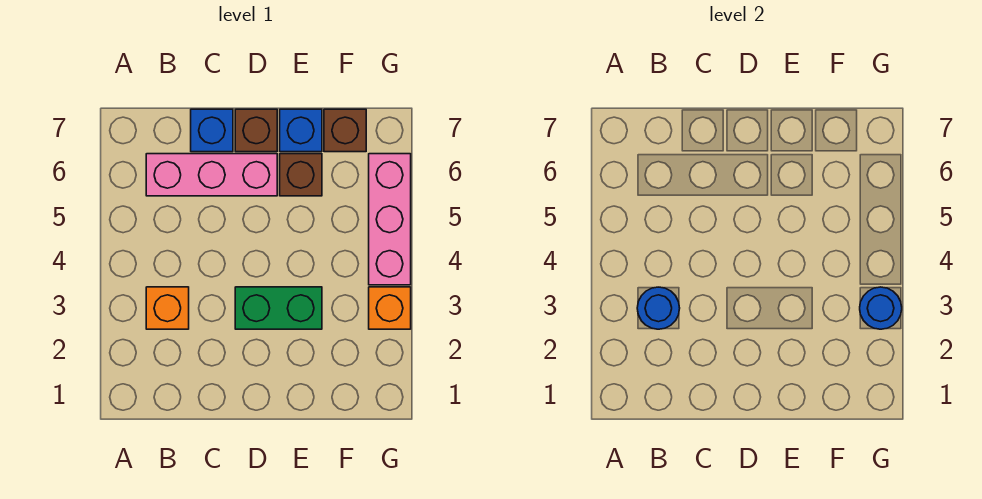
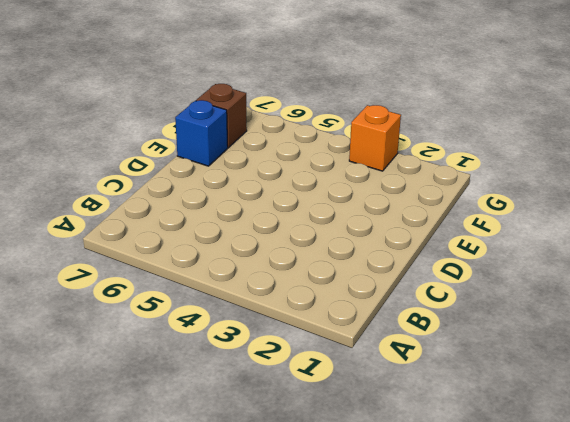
none -> orange 1x1 brick [146,287,189,329]
none -> pink 1x3 brick [146,154,277,196]
none -> blue 1x1 brick [191,109,233,152]

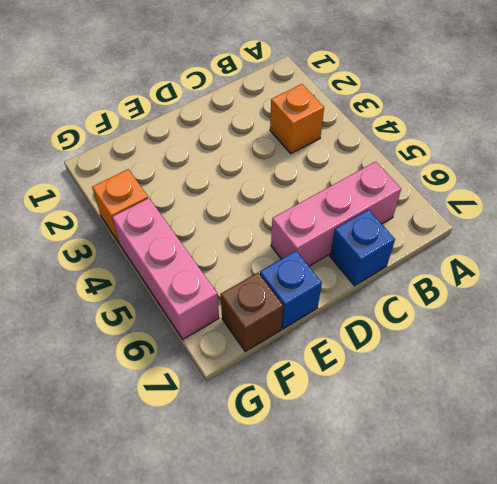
none -> green 1x2 brick [235,287,322,329]
none -> brown 1x1 brick [235,109,277,152]
none -> brown 1x1 brick [280,154,322,196]

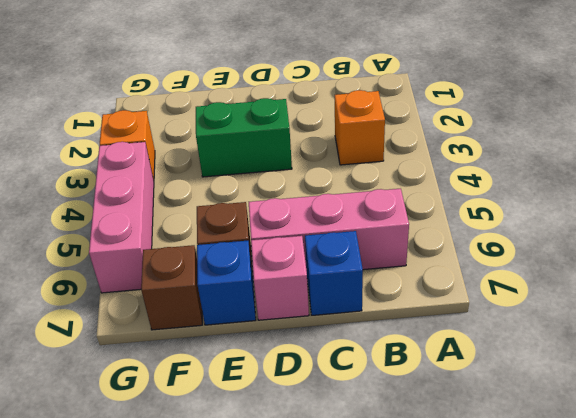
pink 1x1 brick [251,236,309,320] -> brown 1x1 brick [235,109,277,152]
none -> blue 1x1 round brick [637,287,680,329]
none -> blue 1x1 round brick [860,287,902,329]

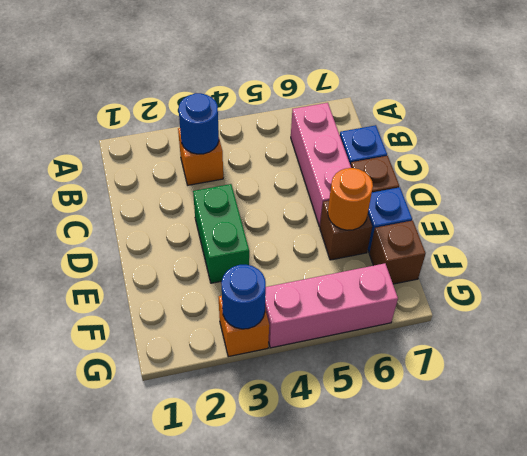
orange 1x1 round brick [328,168,373,230] -> none

